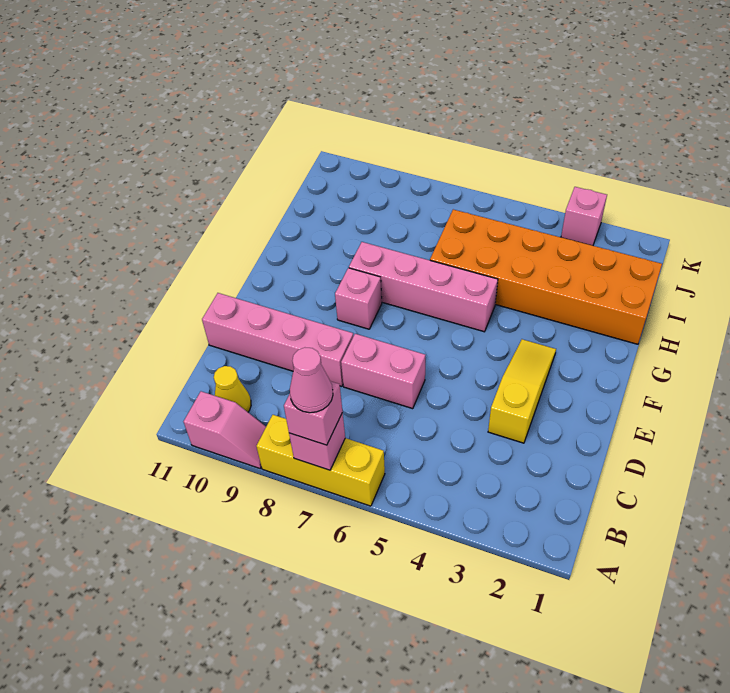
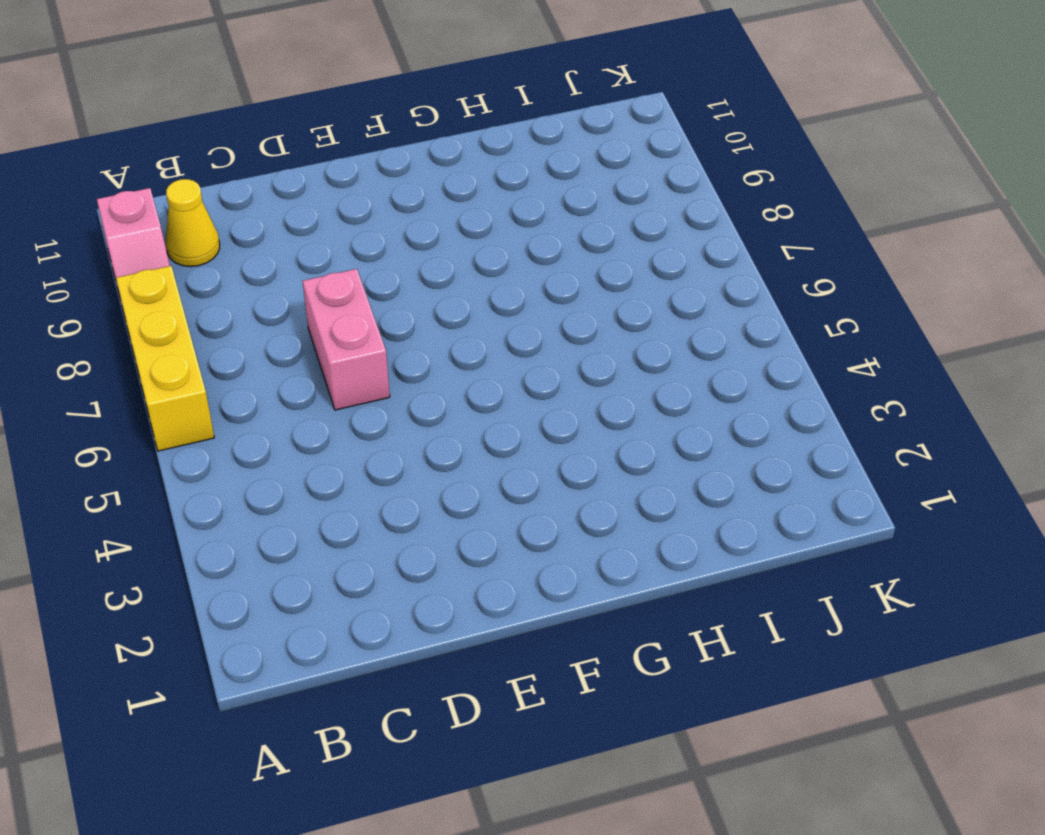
none -> yellow 1x3 slope [488,339,556,443]
none -> pink 1x4 brick [202,293,353,386]
none -> pink 1x1 brick [335,268,382,329]

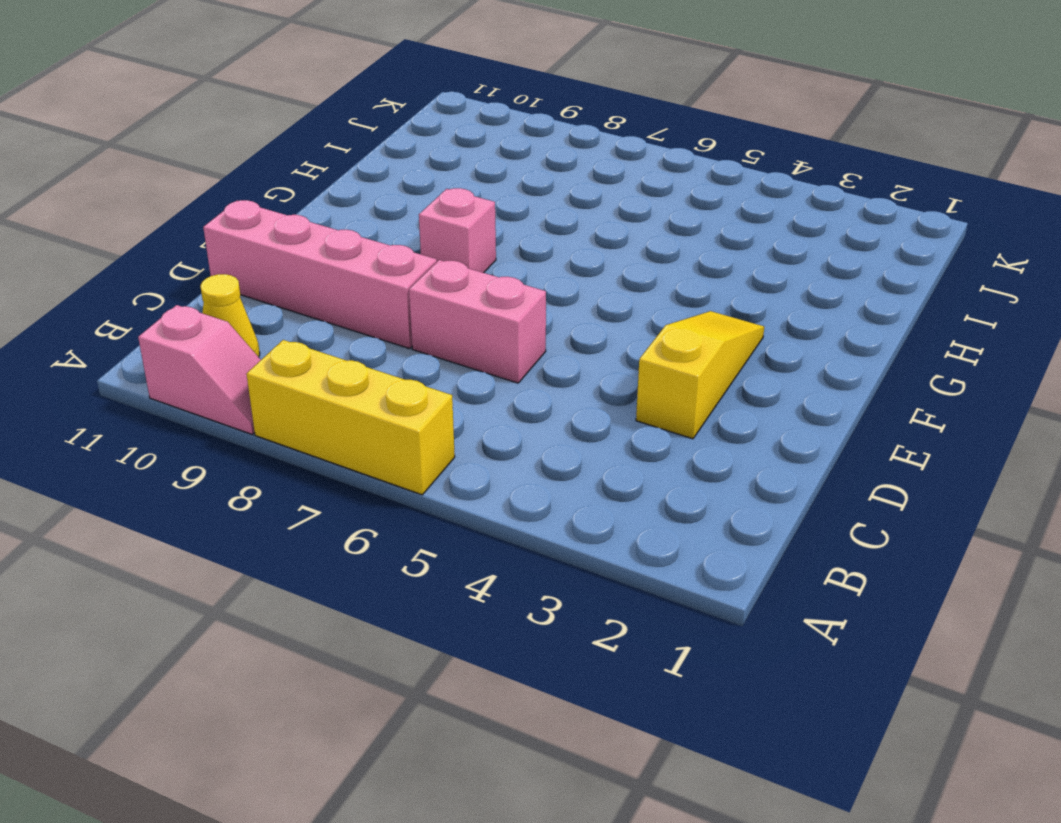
none -> pink 1x4 brick [349,242,498,332]
none -> orange 2x6 brick [430,209,662,344]
none -> pink 1x1 brick [561,187,607,246]

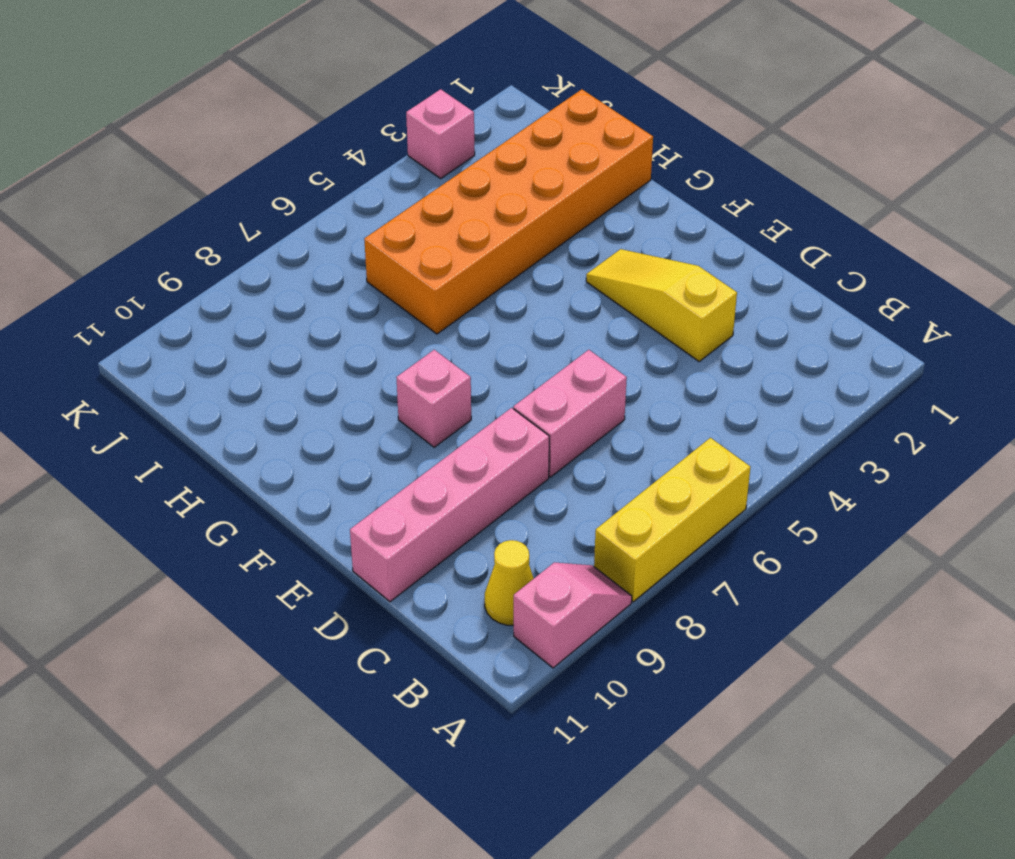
none -> pink 1x4 brick [349,242,498,332]
none -> pink 1x1 brick [289,413,345,470]
none -> pink 1x1 brick [284,381,343,445]

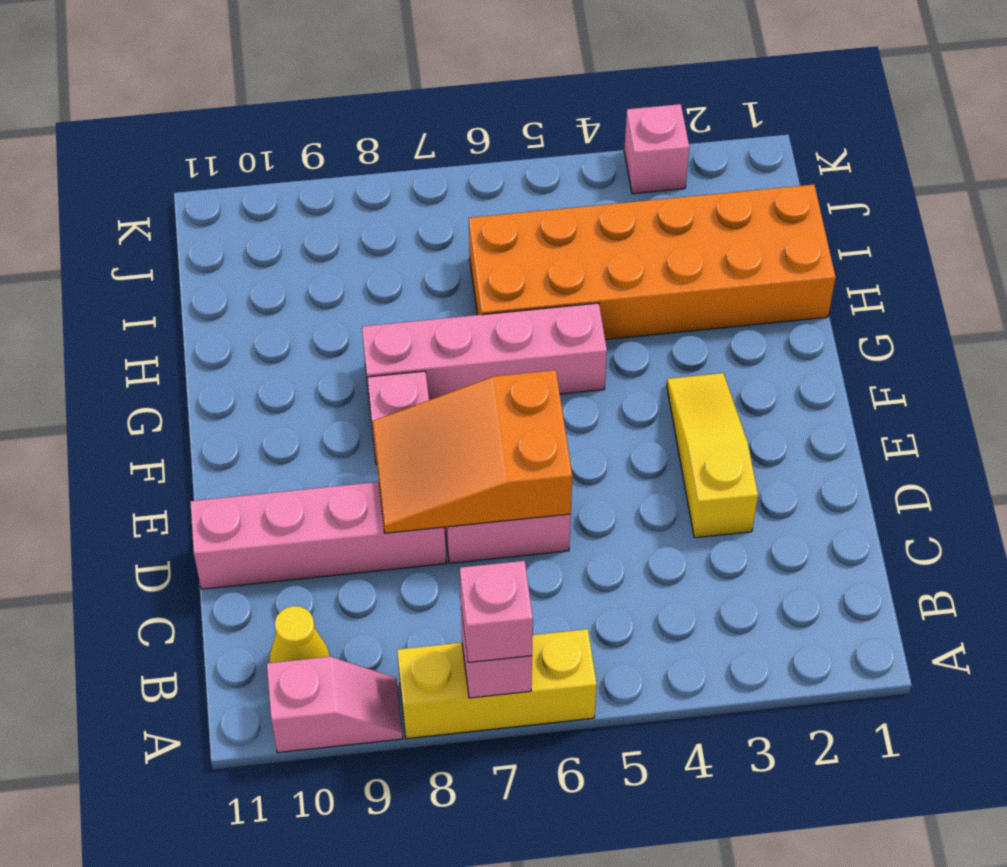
orange 2x3 slope [373,370,572,533] -> none
none -> pink 1x1 cone [290,348,333,413]

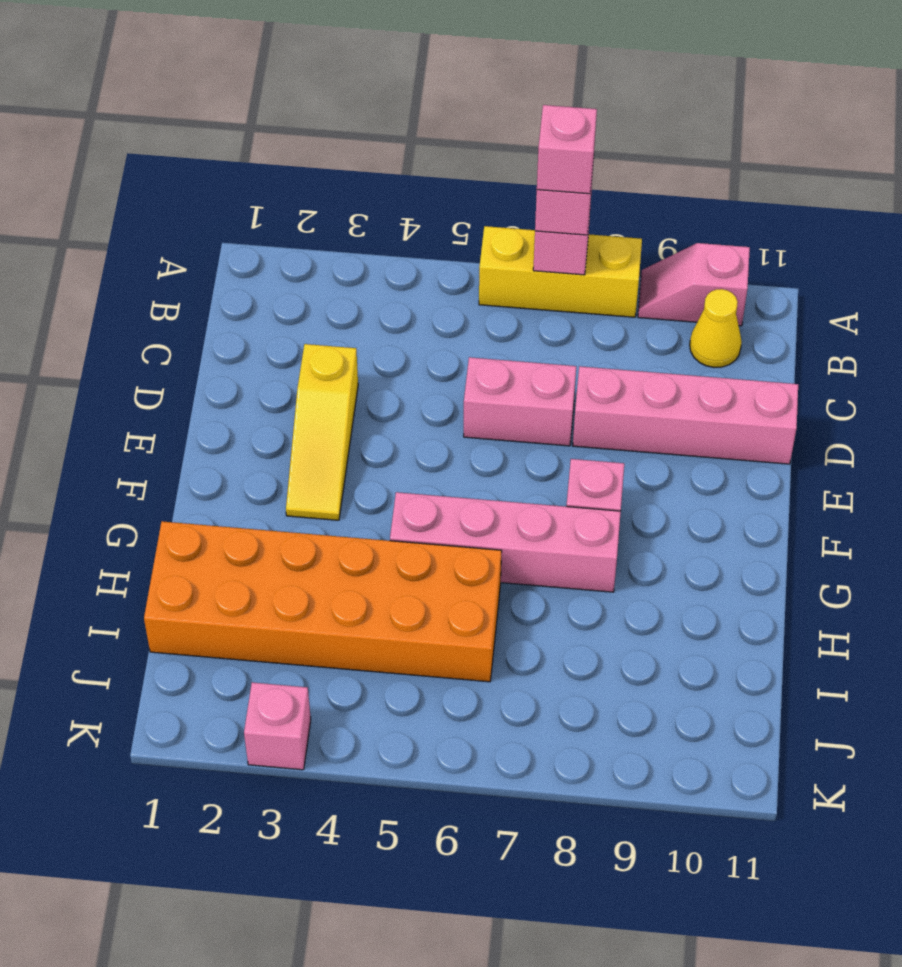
pink 1x1 brick [537,105,597,194] -> pink 1x1 cone [290,348,333,413]

